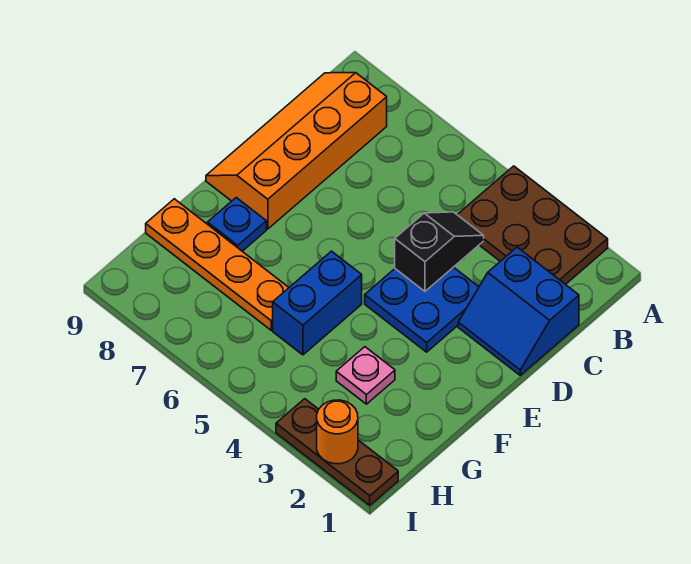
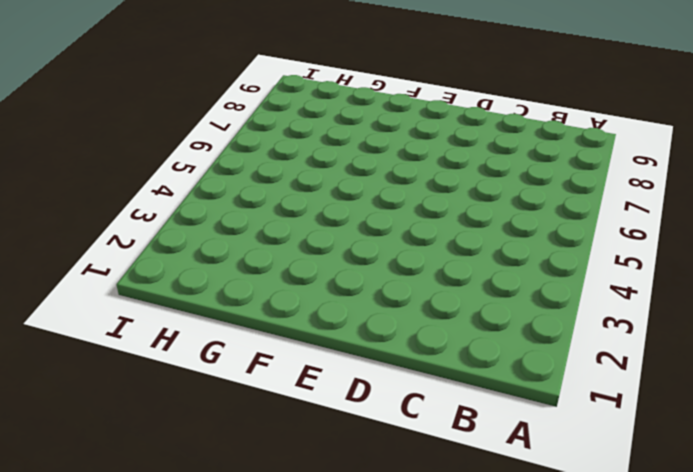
none -> brown 2x3 plate [457,166,608,285]
none -> orange 2x4 slope [206,73,387,229]

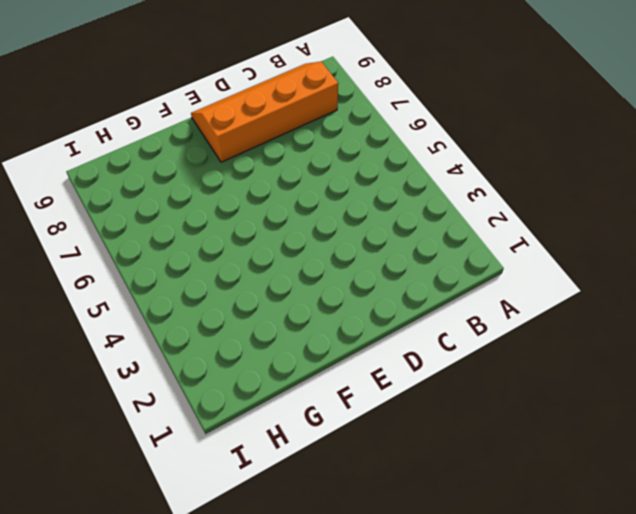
none -> brown 2x3 plate [457,166,608,285]
none -> blue 2x2 slope [458,247,579,375]

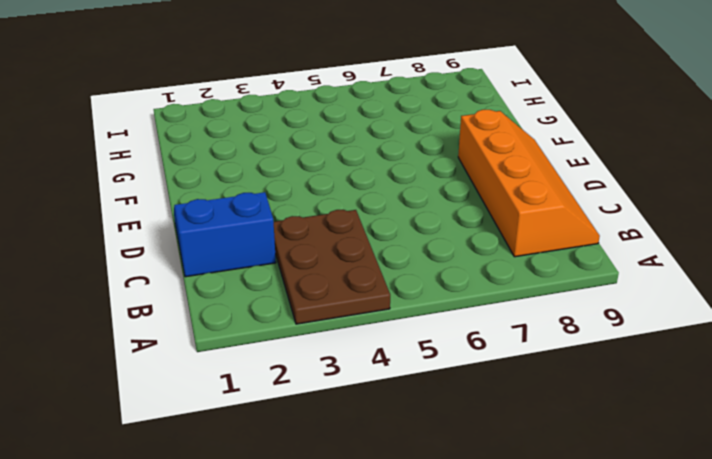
brown 2x3 plate [274,210,390,324] -> brown 2x3 plate turned to [457,166,608,285]
none -> blue 2x2 plate [365,267,479,352]
none -> blue 1x2 brick [273,251,362,355]

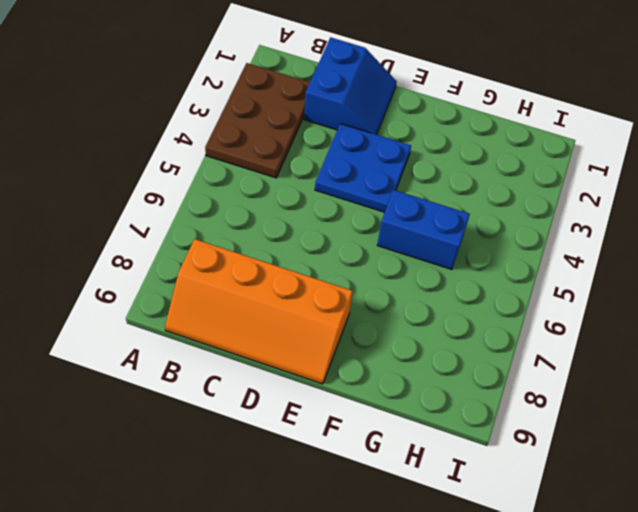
none -> blue 1x1 plate [208,198,266,251]
none -> pink 1x1 plate [336,347,395,404]

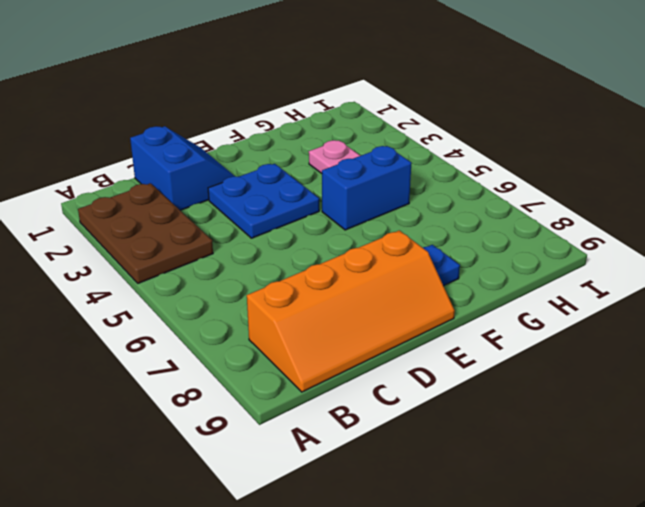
none -> orange 1x4 plate [146,199,289,330]
none -> brown 1x3 plate [276,399,398,505]

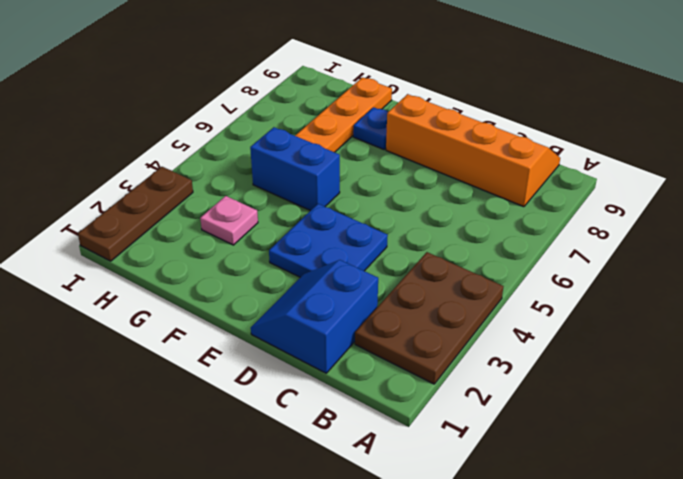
none -> black 1x2 slope [395,212,484,291]
none -> orange 1x1 round brick [317,400,358,464]

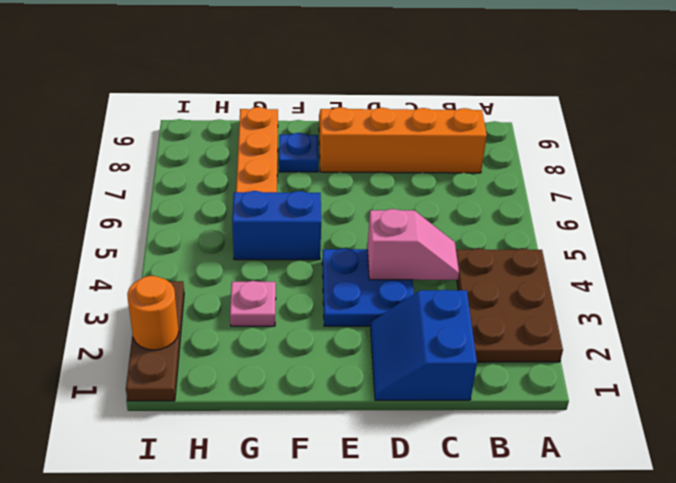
pink 1x2 slope [367,209,459,280] -> black 1x2 slope [395,212,484,291]

